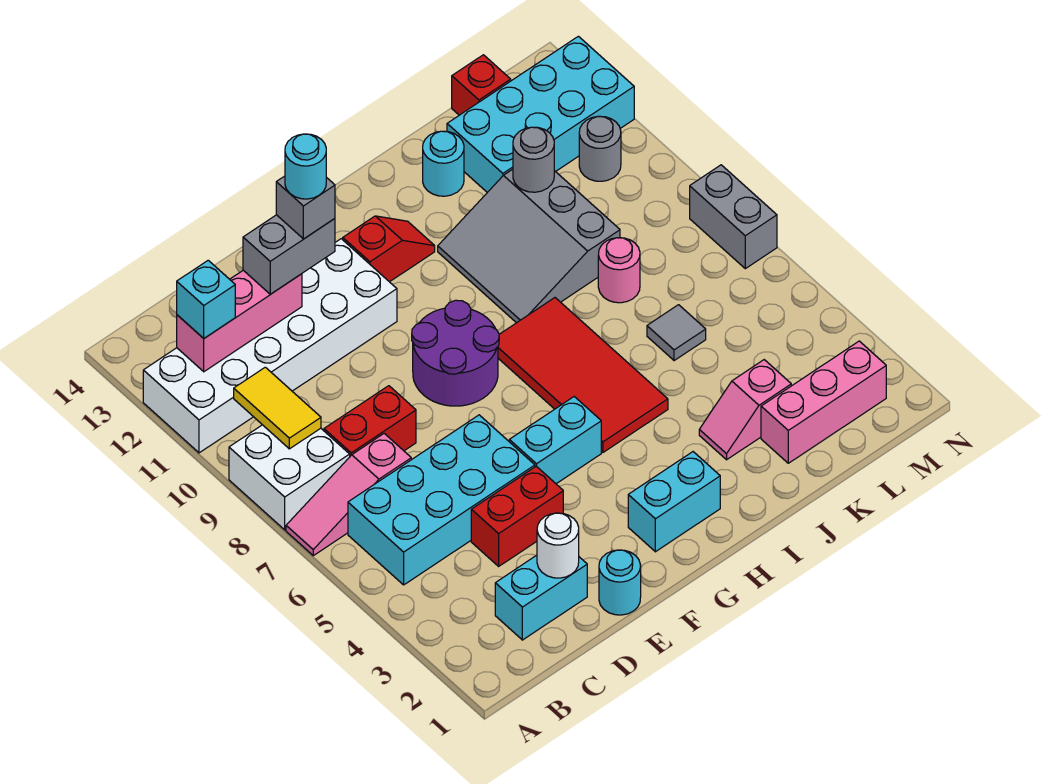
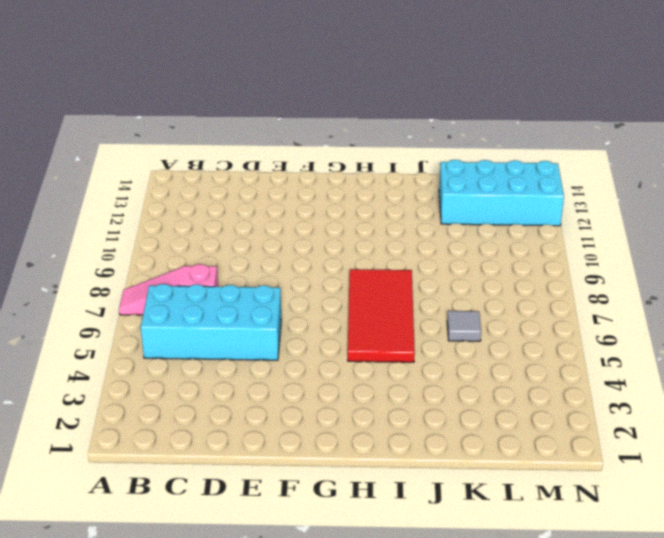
none -> white 2x2 brick [229,425,350,530]
none -> white 2x6 brick [143,239,397,453]
none -> cyan 1x2 brick [495,555,587,640]
none -> red 1x2 brick [324,386,416,456]

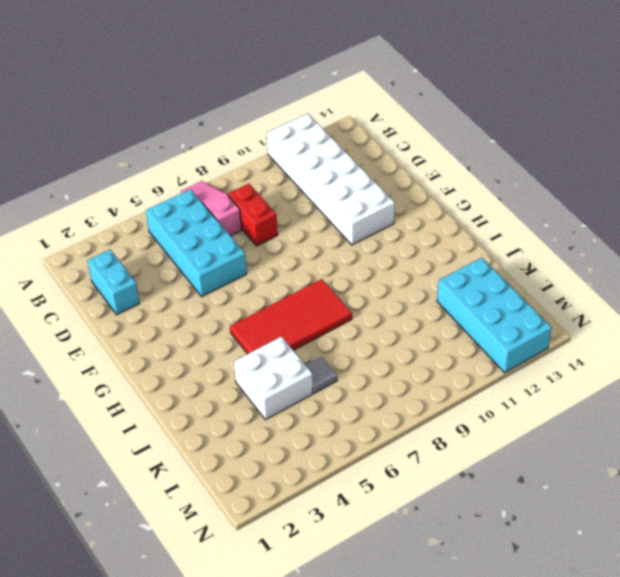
white 2x2 brick [234,337,313,420] -> white 2x2 brick moved to [229,425,350,530]
none -> red 1x2 brick [471,466,563,566]
none -> cyan 1x1 round brick [599,550,641,615]
none -> cyan 1x2 brick [509,397,601,484]
none -> purple 2x2 round brick [412,300,499,406]

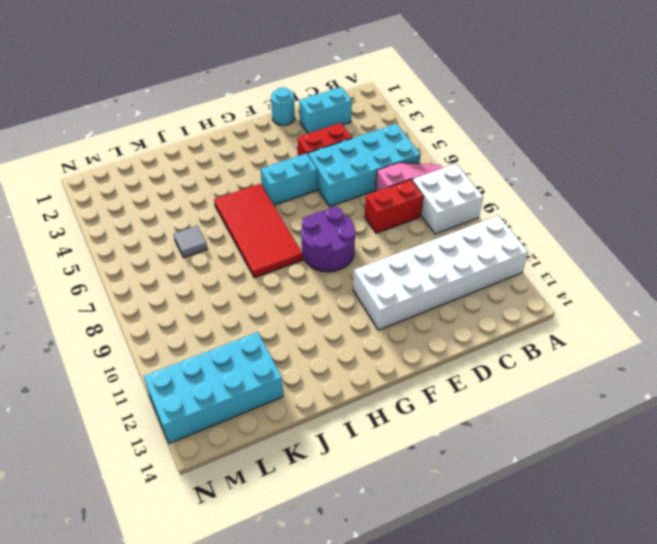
none -> cyan 1x2 brick [628,452,720,552]
none -> red 1x2 slope [343,216,435,282]
none -> grey 3x3 slope [438,169,620,323]
none -> pink 1x2 slope [699,360,791,460]

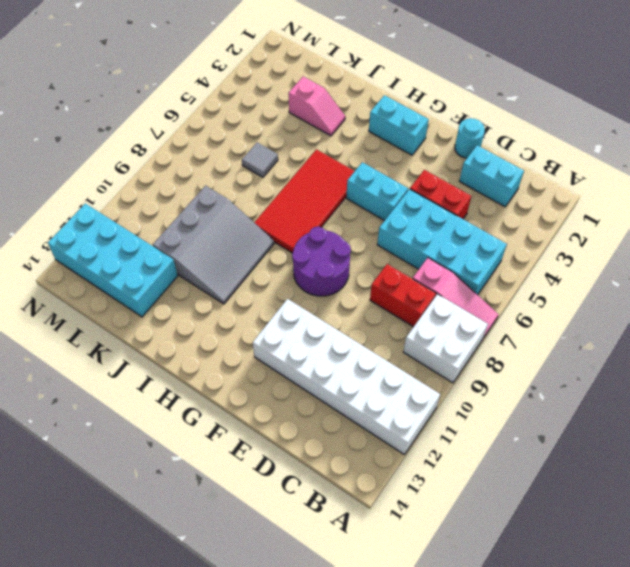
none -> red 1x2 slope [343,216,435,282]
none -> cyan 1x1 round brick [423,131,464,196]
none -> pink 1x3 brick [761,341,886,463]
none -> pink 1x1 round brick [598,238,640,303]

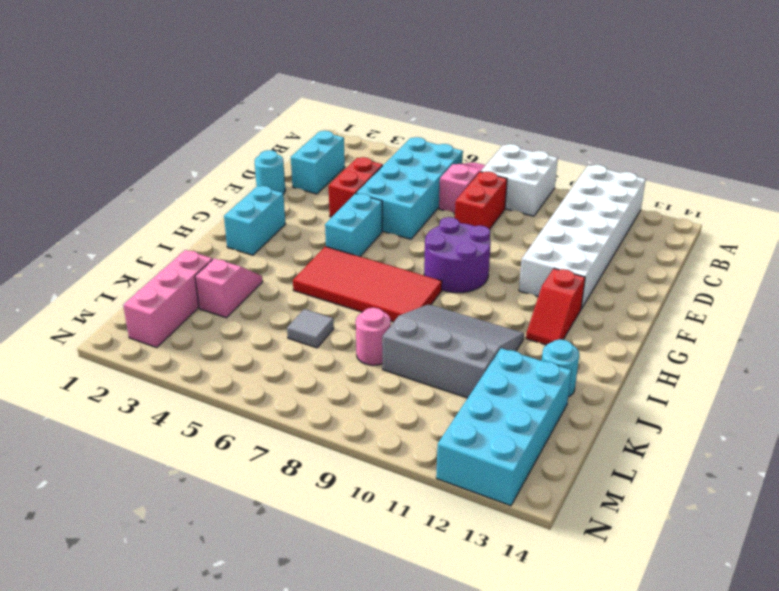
none -> red 1x1 brick [452,55,511,115]
none -> grey 1x1 round brick [579,116,621,181]
none -> grey 1x2 brick [690,165,777,269]
none -> yellow 1x2 tile [234,367,321,449]

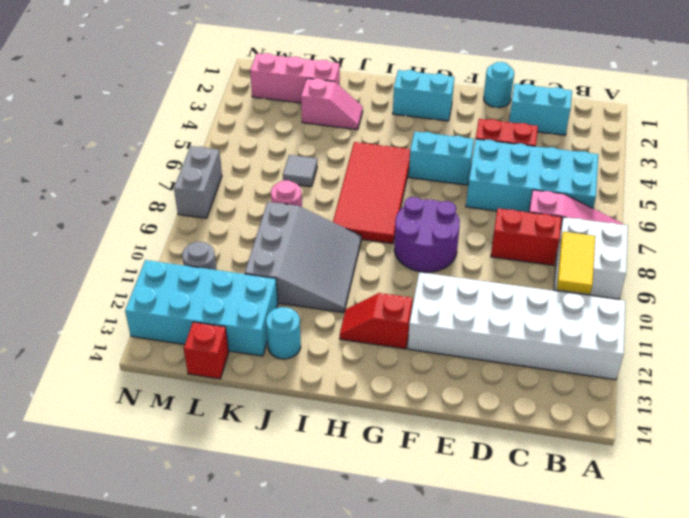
none -> pink 1x3 brick [177,270,302,372]
none -> white 1x1 round brick [537,513,579,578]
none -> grey 1x1 round brick [513,127,554,192]
none -> cyan 1x1 brick [177,260,235,338]

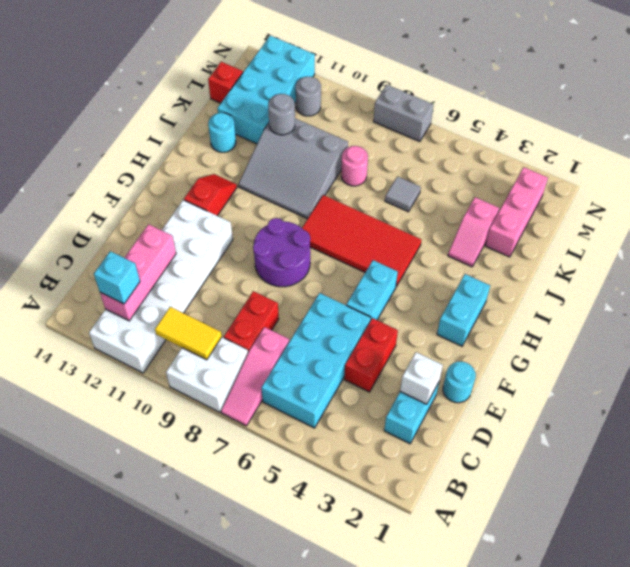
white 1x1 brick [400,352,443,404] -> white 1x1 round brick [537,513,579,578]
none -> grey 1x2 brick [243,215,335,294]
none -> grey 1x1 brick [276,176,335,239]
none -> cyan 1x1 round brick [285,134,326,199]

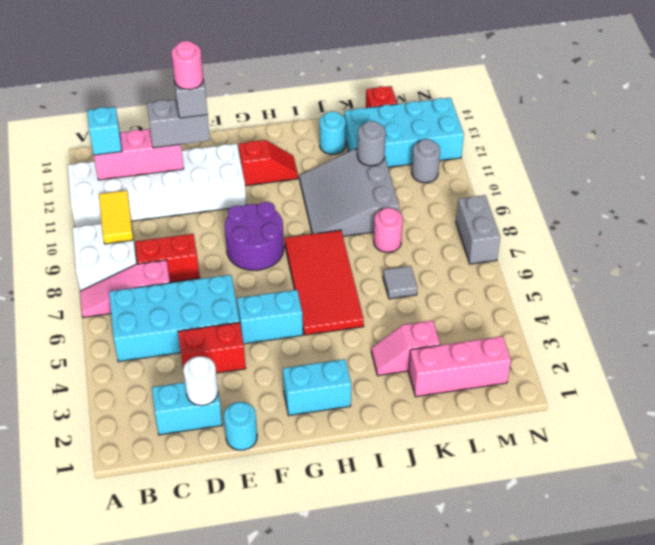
pink 1x1 round brick [171,41,203,89] -> cyan 1x1 round brick [285,134,326,199]

